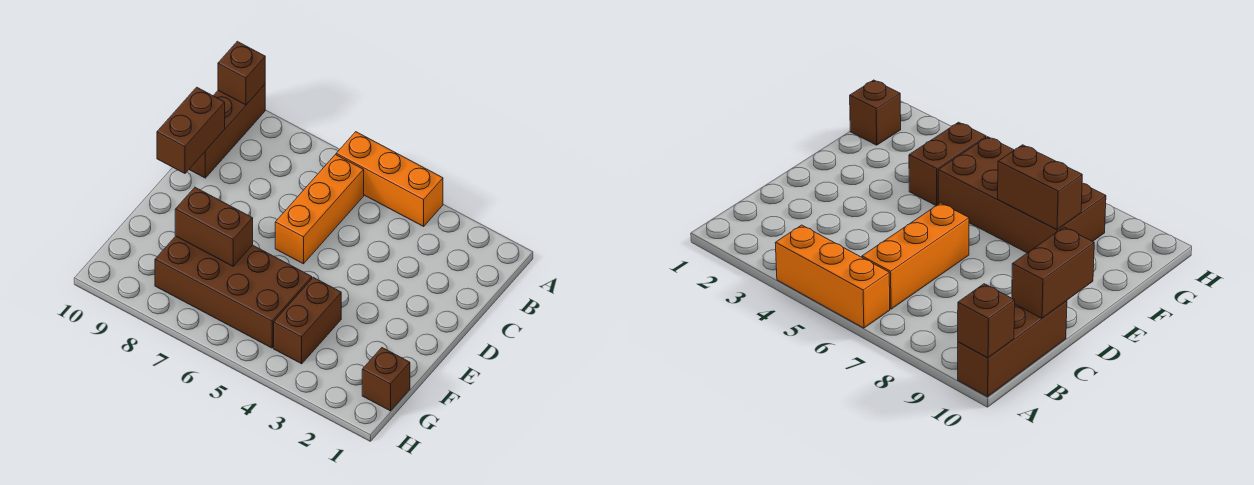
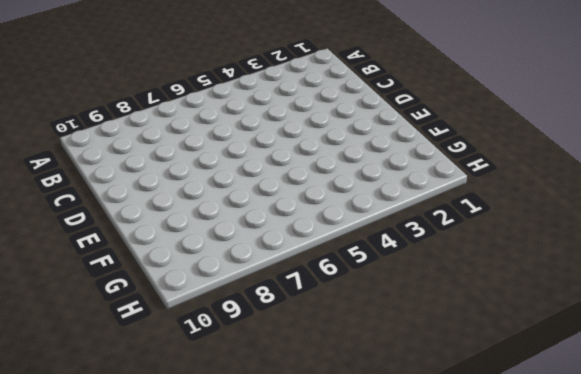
none -> orange 1x3 brick [336,132,443,226]
none -> brown 1x3 brick [189,84,265,178]

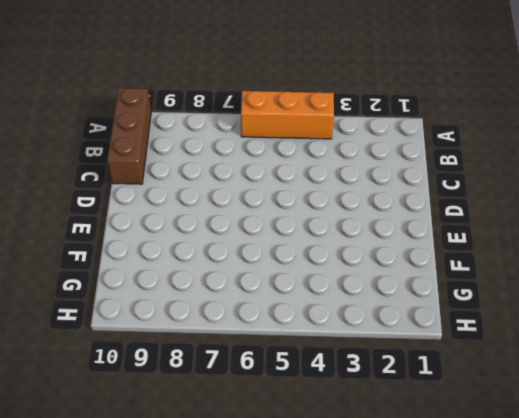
none -> orange 1x3 brick [275,155,364,264]
none -> brown 1x2 brick [274,277,341,364]

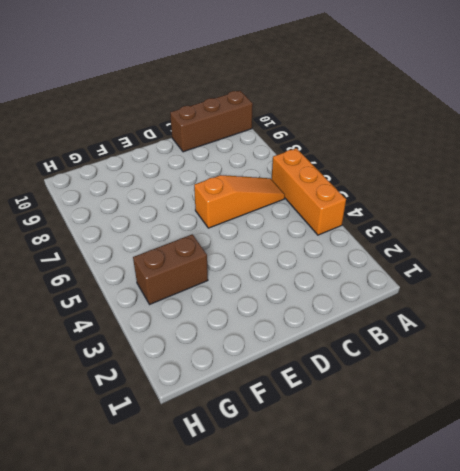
orange 1x3 slope [194,175,285,228] -> orange 1x3 brick [275,155,364,264]
none -> brown 2x4 brick [155,236,312,348]
none -> brown 1x1 brick [362,348,410,411]

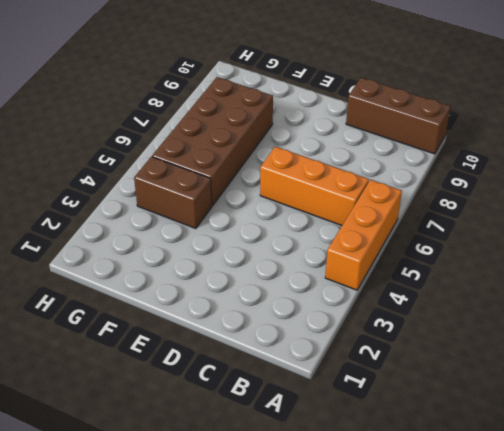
none -> brown 1x1 brick [362,348,410,411]
none -> brown 1x1 brick [218,41,265,105]

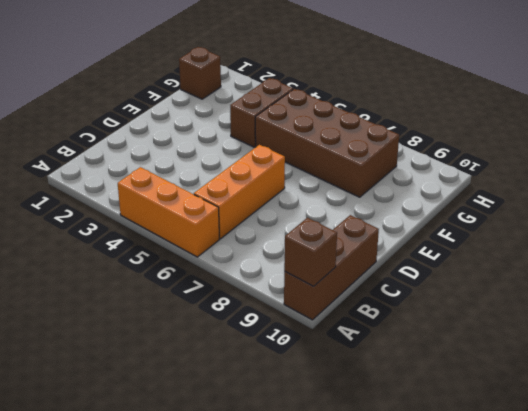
none -> brown 1x2 brick [157,87,225,173]
none -> brown 1x2 brick [175,187,253,266]

